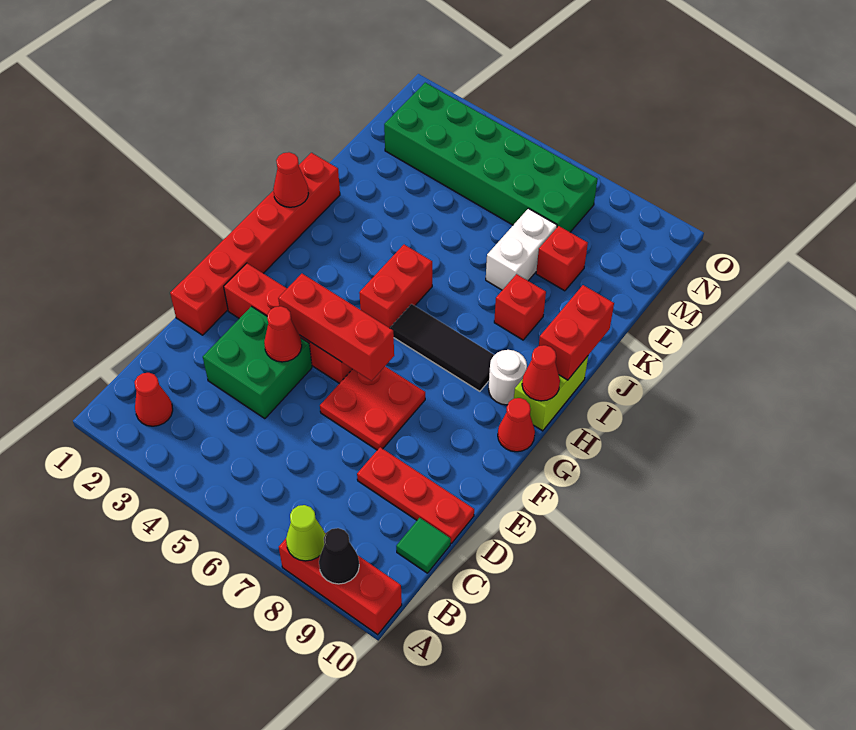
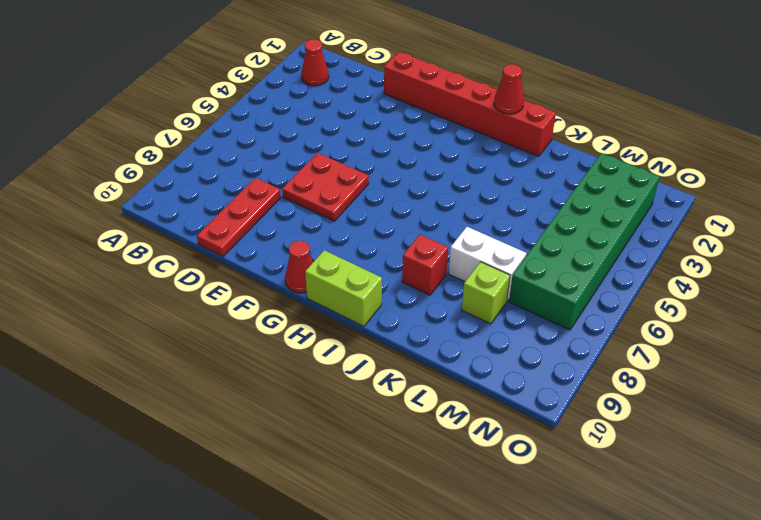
lime 1x1 brick [462,262,510,324] -> red 1x1 brick [536,226,588,291]
none -> red 1x3 brick [279,533,402,635]
none -> green 1x1 tile [396,518,451,573]
none -> green 2x2 brick [203,306,312,419]

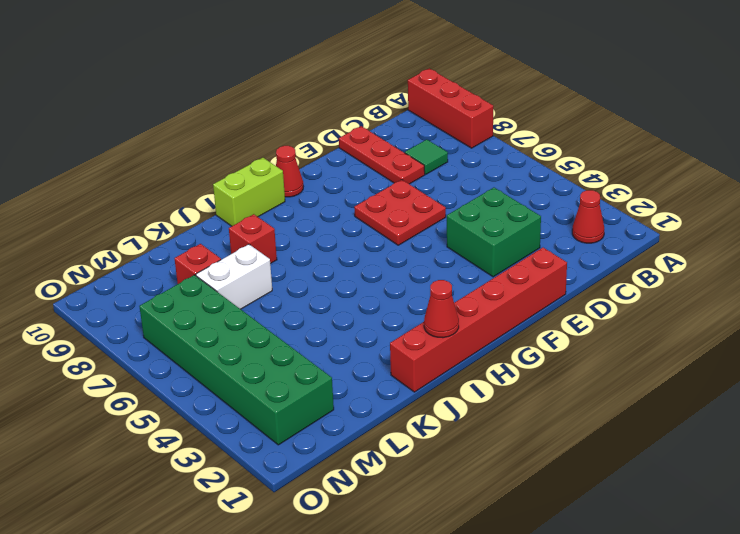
green 1x1 tile [405,140,448,174] -> green 1x1 tile moved to [396,518,451,573]
none -> red 1x4 brick [224,263,352,383]
none -> red 1x2 brick [359,245,432,328]
none -> black 1x3 tile [390,304,494,391]

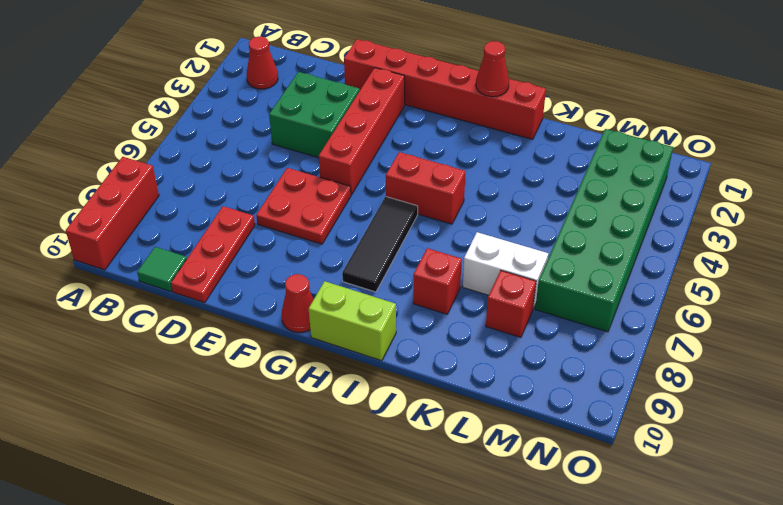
none -> white 1x1 round brick [489,350,527,405]
none -> lime 1x1 cone [286,505,325,561]
none -> black 1x1 cone [319,528,359,584]

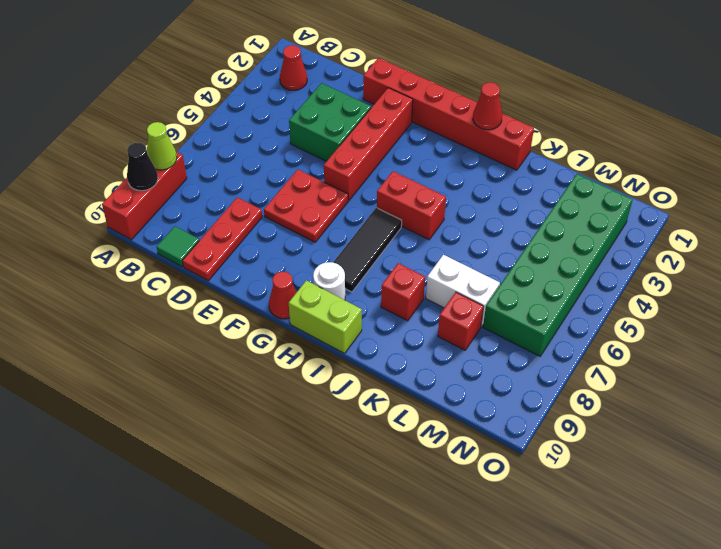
none -> red 1x1 cone [264,306,302,362]
none -> red 1x3 brick [278,274,394,381]
none -> red 1x1 cone [522,345,560,401]

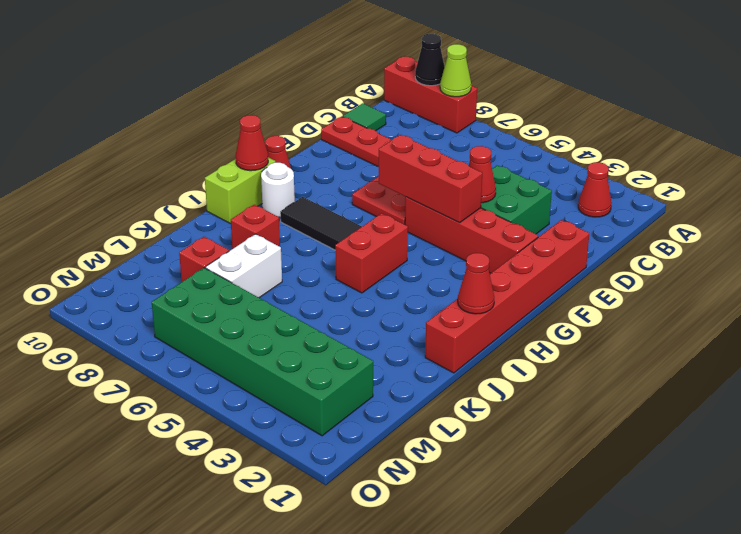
none -> red 1x2 brick [539,285,614,380]

